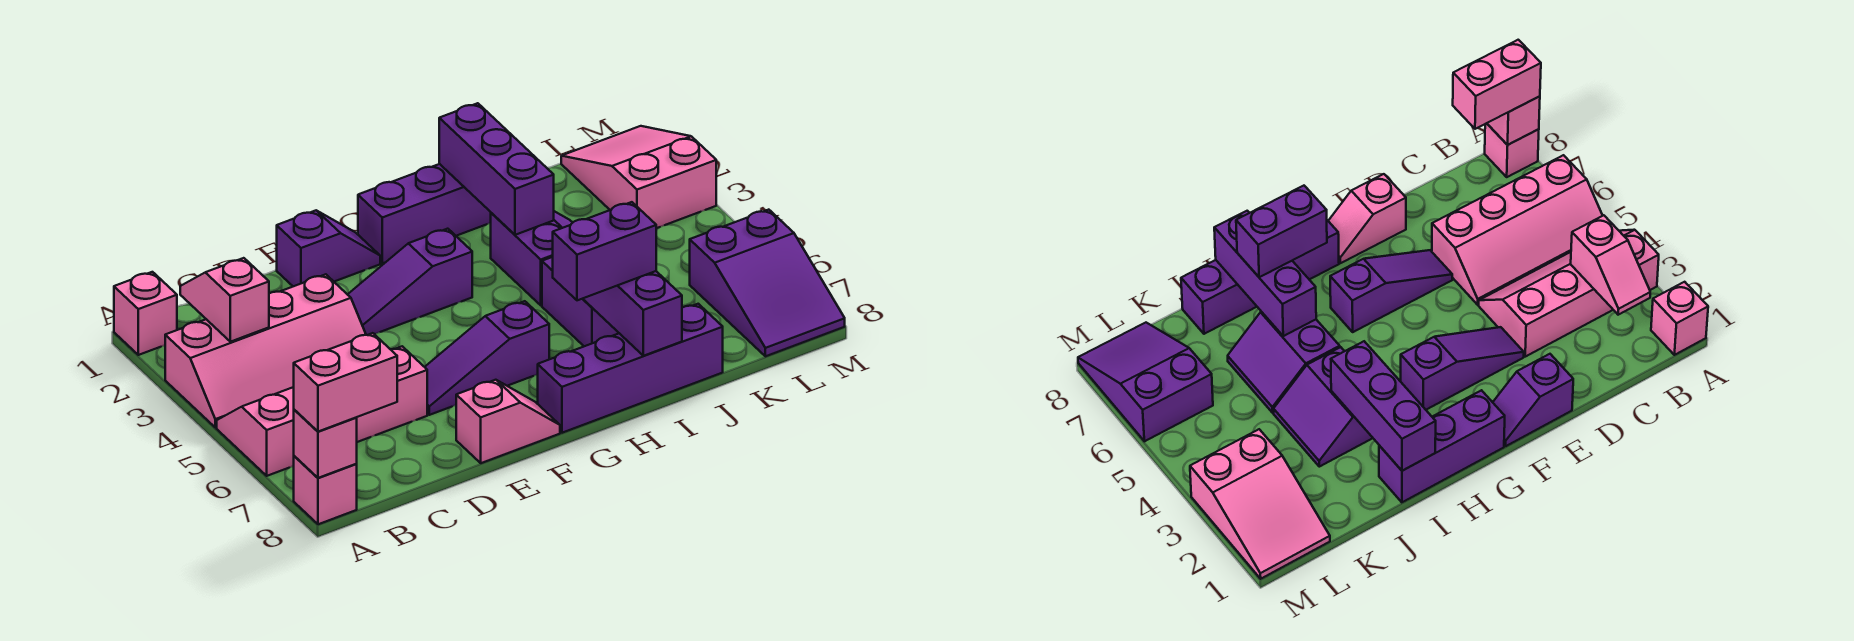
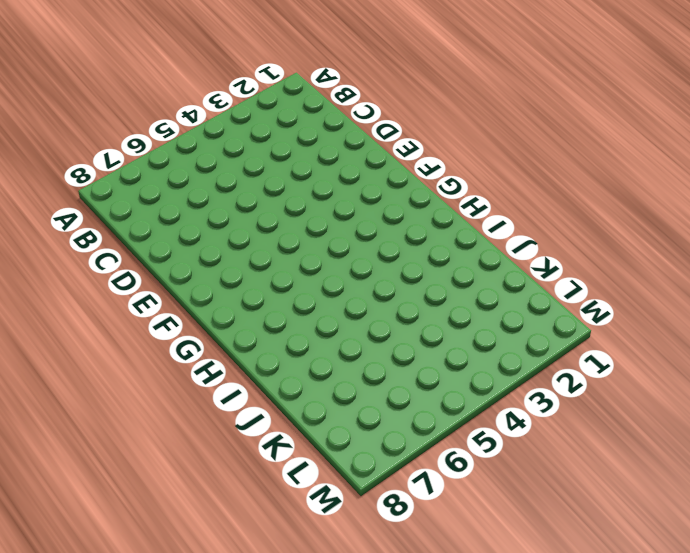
none -> pink 1x1 brick [114,272,177,355]
none -> pink 2x4 slope [165,274,366,428]
none -> pink 2x4 slope [217,346,427,476]

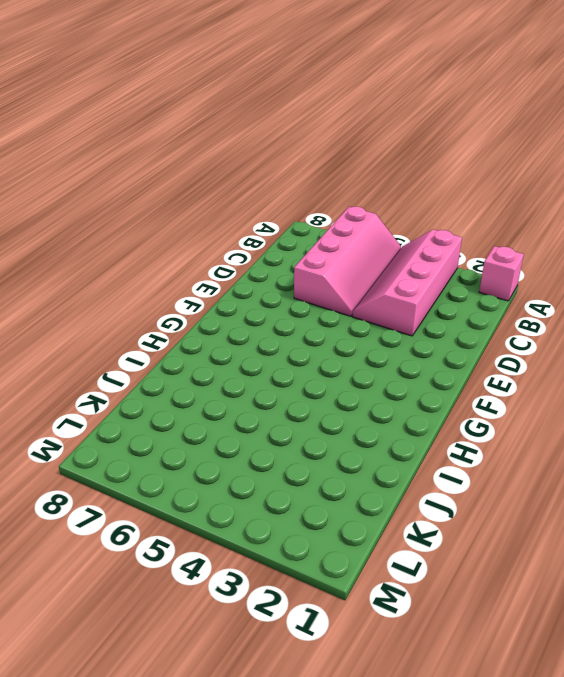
none -> pink 1x1 brick [294,456,357,524]
none -> purple 1x2 slope [277,210,380,286]
none -> purple 1x3 slope [347,229,472,335]

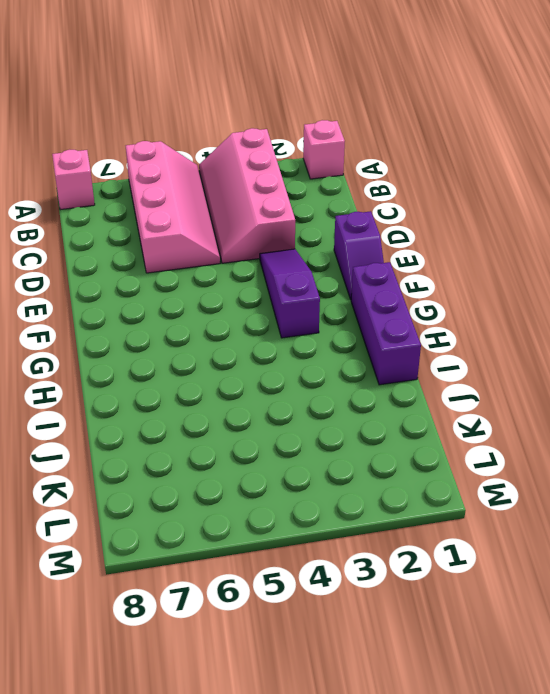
none -> purple 1x3 slope [425,301,549,415]
none -> pink 1x2 slope [456,380,560,463]
none -> purple 1x4 brick [538,304,723,433]

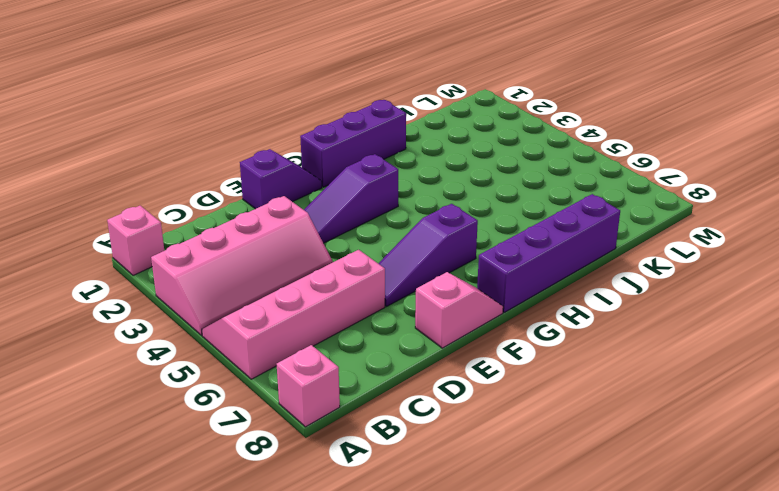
none -> purple 2x2 slope [491,211,573,305]
none -> purple 2x2 slope [542,257,619,346]
none -> pink 2x3 slope [561,126,716,228]

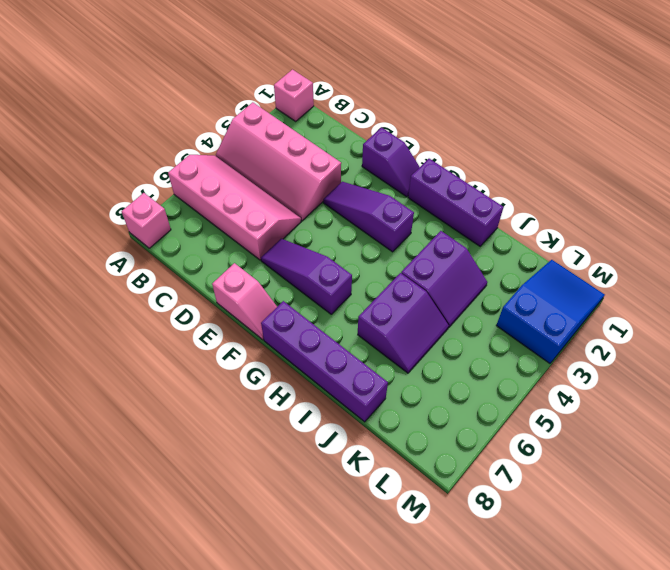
blue 2x3 slope [496,260,605,363] -> pink 2x3 slope [561,126,716,228]
none -> purple 2x3 slope [690,210,845,356]
none -> pink 1x1 brick [294,410,357,478]
none -> pink 1x2 slope [180,258,269,342]

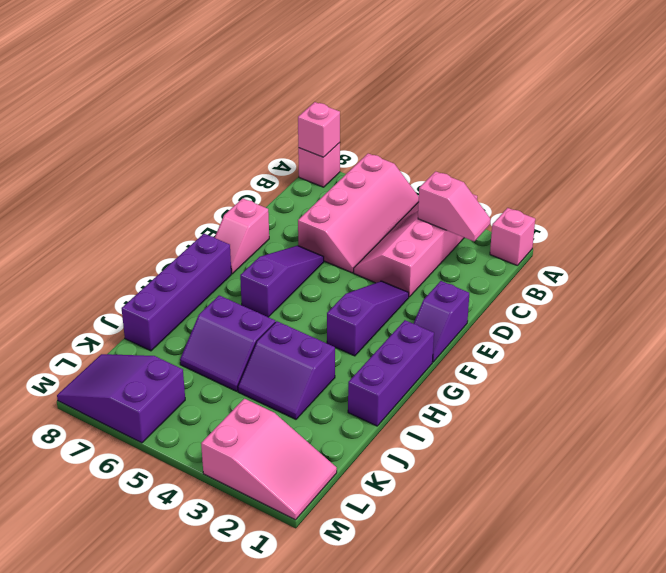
none -> purple 1x3 brick [439,103,554,235]
none -> purple 1x3 brick [583,271,682,356]
none -> pink 1x2 brick [294,333,397,432]

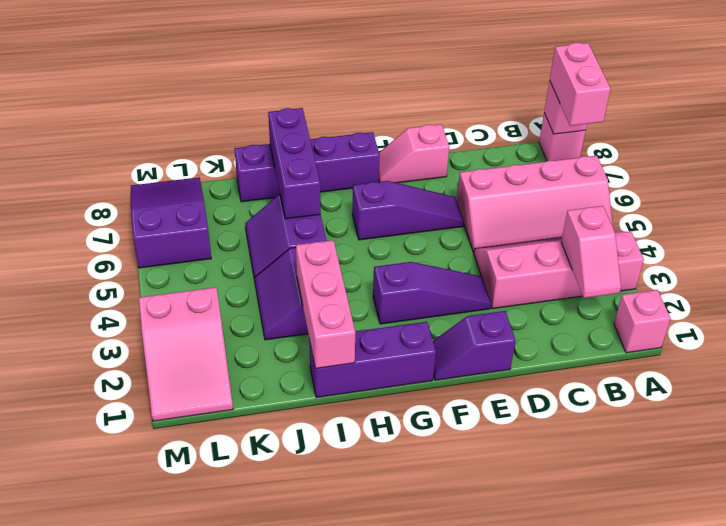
pink 1x2 brick [550,43,611,126] -> pink 1x2 brick turned to [294,333,397,432]
pink 1x3 brick [296,240,355,368] -> purple 1x3 brick [439,103,554,235]
none -> purple 1x2 brick [553,202,656,300]

